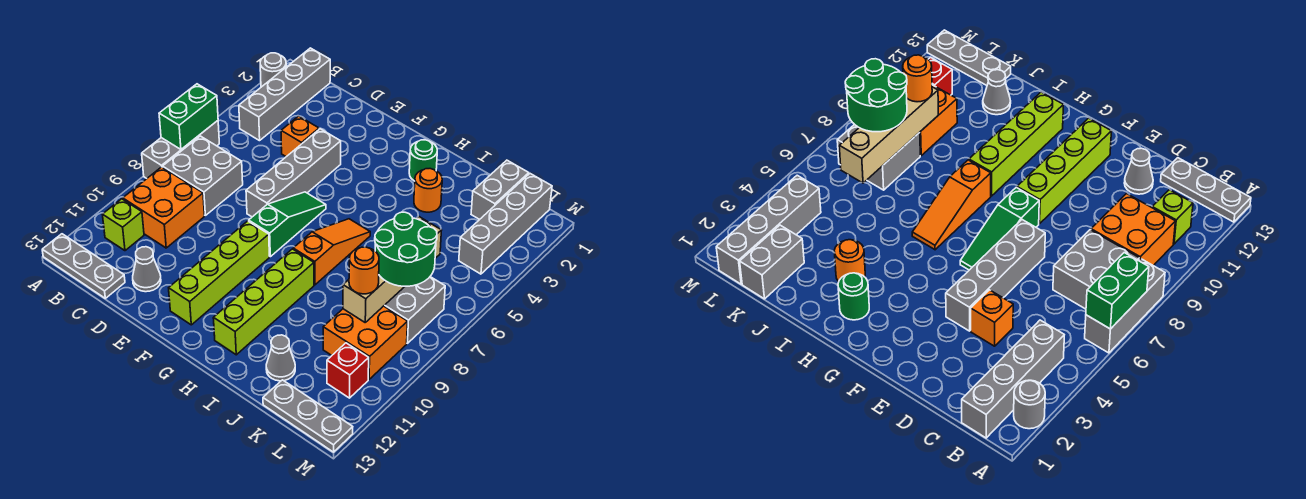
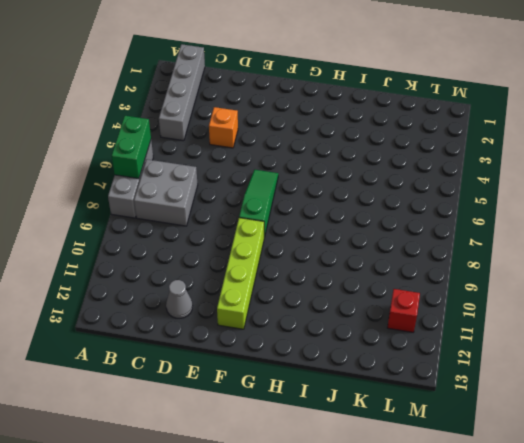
none -> grey 1x1 round brick [260,53,286,87]
none -> grey 1x3 plate [42,234,125,298]
none -> orange 2x2 brick [123,167,205,248]

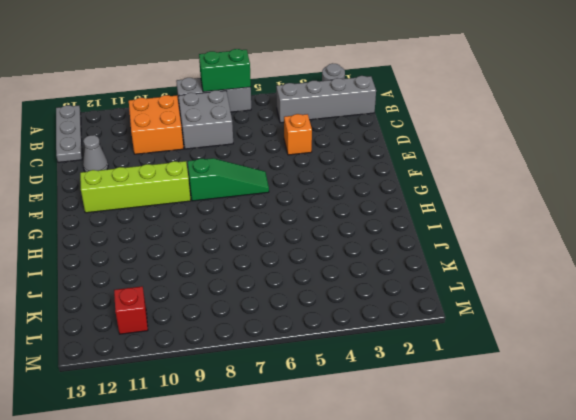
none -> lime 1x1 brick [102,199,144,251]
none -> grey 1x4 brick [246,129,341,217]
none -> green 1x1 round brick [409,140,437,181]

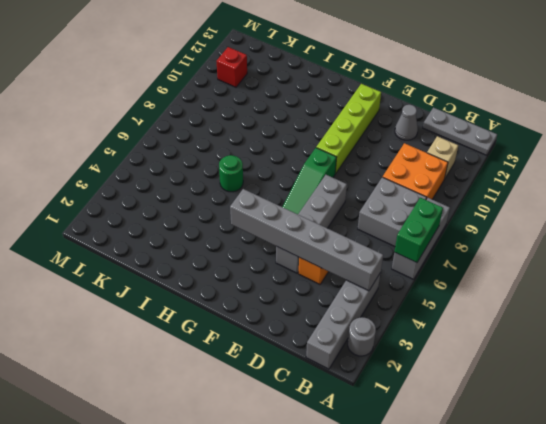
grey 1x6 brick [230,189,383,291] -> none
tan 1x1 brick [427,136,458,178] -> lime 1x1 brick [102,199,144,251]
green 1x1 round brick [219,155,243,192] -> green 1x1 round brick moved to [409,140,437,181]
none -> orange 1x3 slope [293,219,370,285]
none -> lime 1x4 brick [213,249,314,355]
none -> orange 1x1 round brick [414,169,442,212]

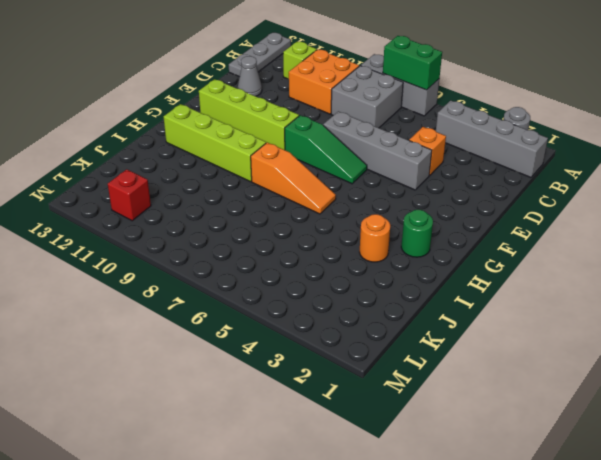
none -> grey 1x1 cone [266,335,295,381]
none -> grey 1x2 brick [471,160,529,220]
none -> grey 2x2 brick [384,277,445,343]

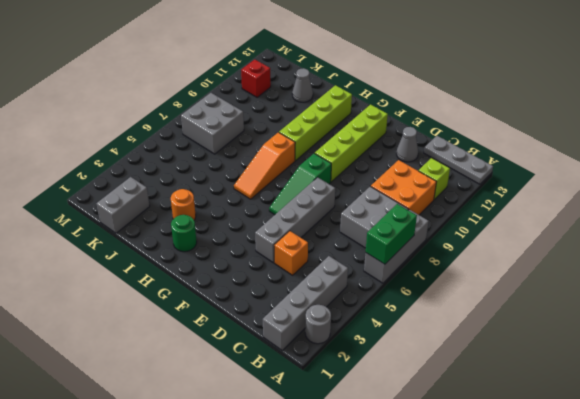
none -> orange 2x2 brick [323,306,408,379]
none -> grey 1x3 plate [263,380,353,452]
none -> grey 1x4 brick [459,174,552,274]

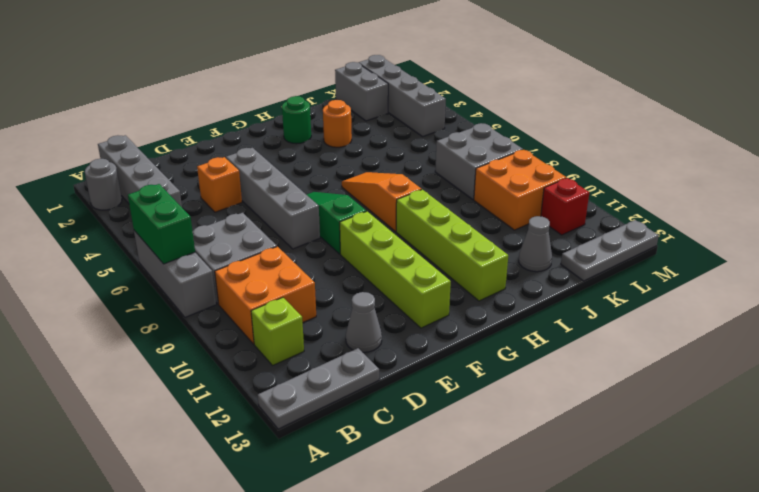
none -> tan 1x4 brick [343,217,442,322]
none -> green 2x2 round brick [375,212,437,286]
none -> orange 1x1 round brick [349,247,379,294]

